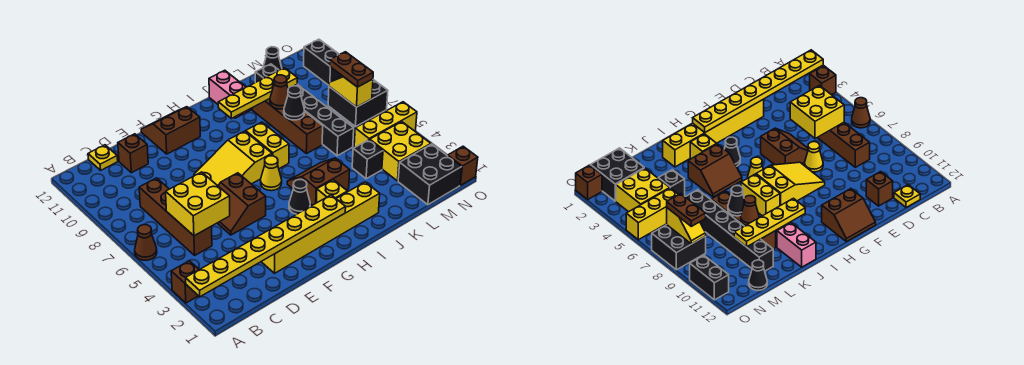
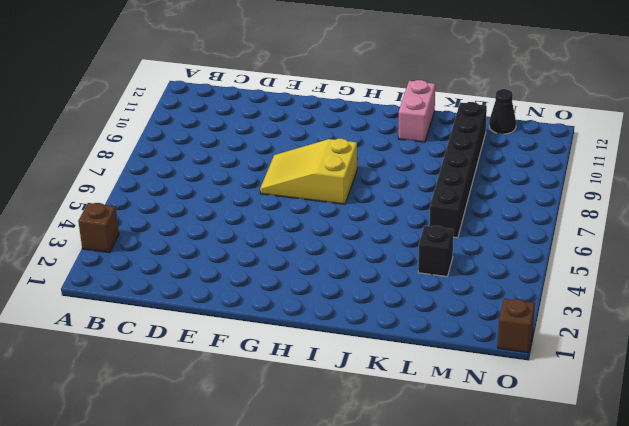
none -> brown 1x1 cone [135,225,157,260]
none -> brown 1x4 brick [139,178,212,255]
none -> yellow 1x1 plate [88,145,118,170]
none -> brown 1x1 brick [118,134,148,173]

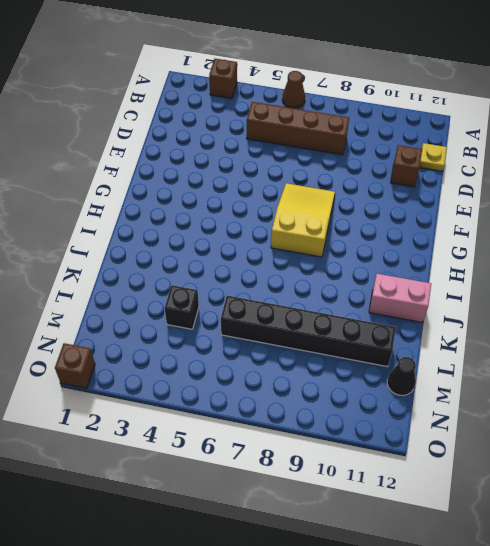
none -> yellow 1x6 brick [261,182,380,273]
none -> brown 2x2 slope [218,173,266,235]
none -> yellow 1x1 cone [805,142,823,172]
none -> brown 2x2 slope [141,107,200,154]

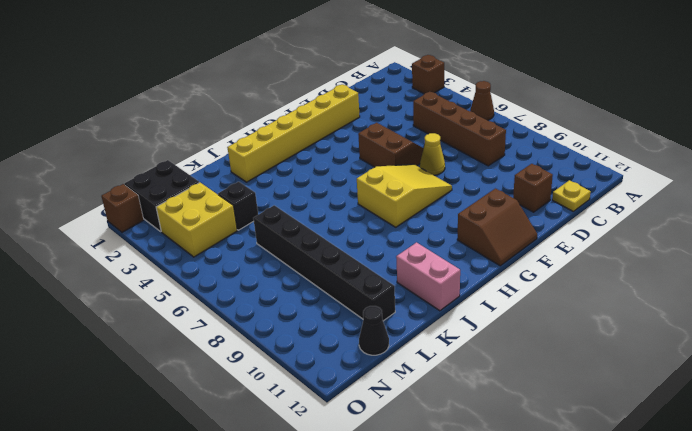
none -> black 1x1 cone [289,180,310,214]
none -> yellow 1x1 cone [261,156,282,191]
none -> yellow 1x1 brick [316,180,347,203]
none -> brown 2x2 slope [287,158,350,205]

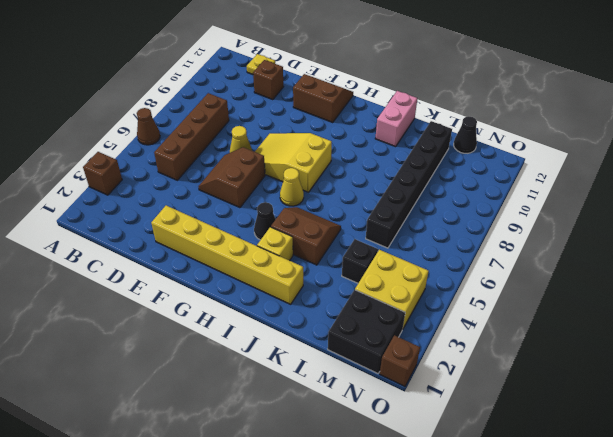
none -> yellow 1x2 brick [246,122,289,169]
none -> brown 1x4 brick [252,99,323,154]
none -> yellow 1x3 brick [354,102,417,148]
none -> black 2x2 brick [328,80,388,127]

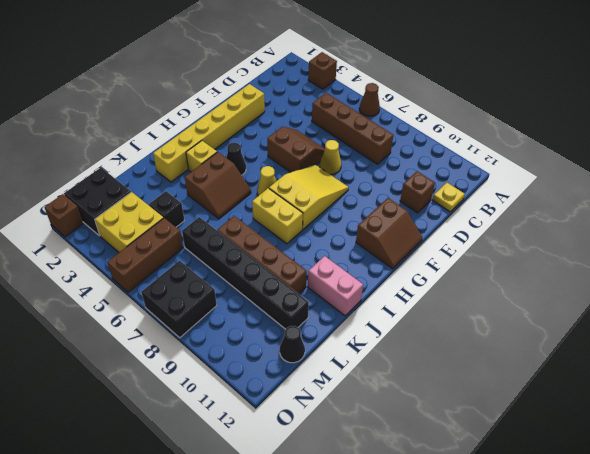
brown 1x3 brick [107,218,183,292] -> yellow 1x3 brick [354,102,417,148]
none -> black 1x2 brick [304,39,342,85]
none -> yellow 1x8 plate [186,195,346,297]
none -> yellow 2x2 brick [166,172,230,236]
none -> yellow 1x4 plate [218,68,298,118]

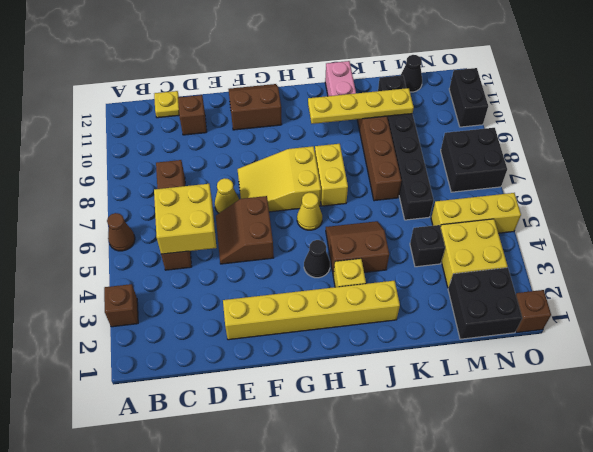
none -> yellow 1x8 plate [186,195,346,297]
none -> black 1x1 cone [284,86,304,120]
none -> brown 1x1 cone [270,75,288,109]
none -> yellow 1x2 slope [329,76,373,107]

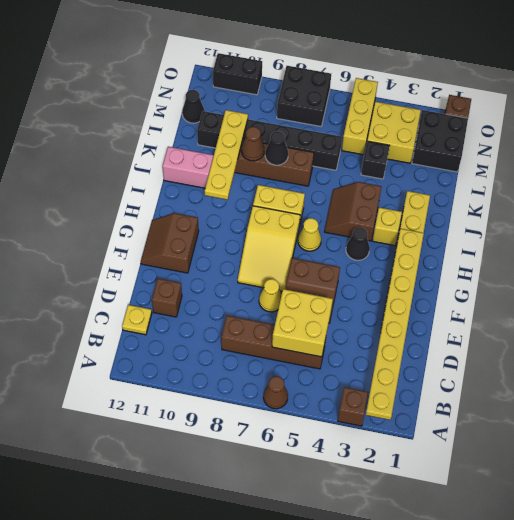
none -> yellow 1x2 slope [329,76,373,107]
none -> brown 1x2 plate [330,52,373,87]

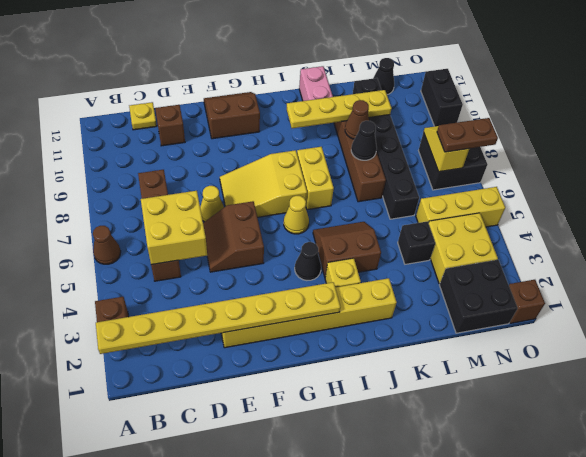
brown 1x2 plate [437,118,498,152] -> brown 1x2 plate turned to [330,52,373,87]

